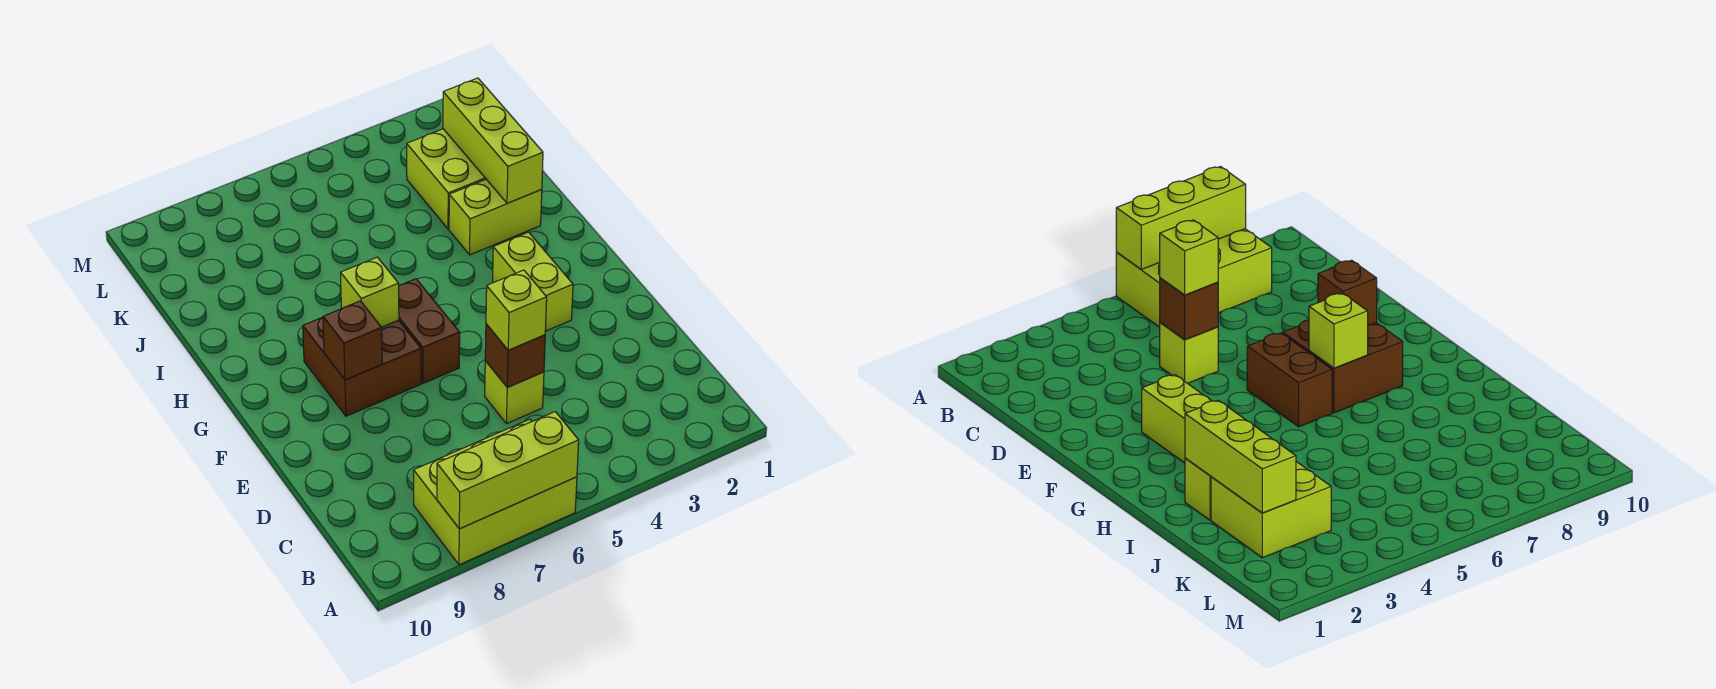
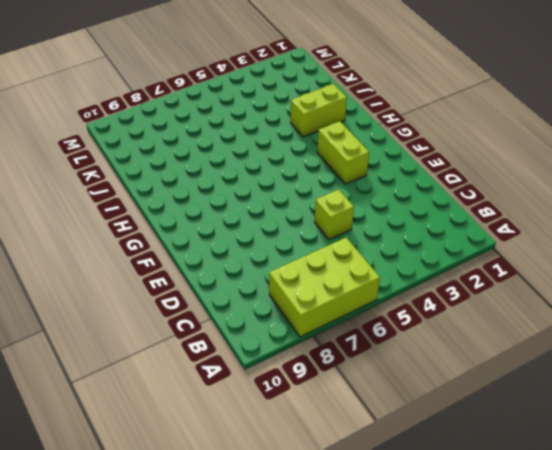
none -> brown 1x2 brick [399,279,460,383]
none -> brown 2x2 brick [303,317,421,416]
none -> lime 2x2 brick [407,129,486,229]

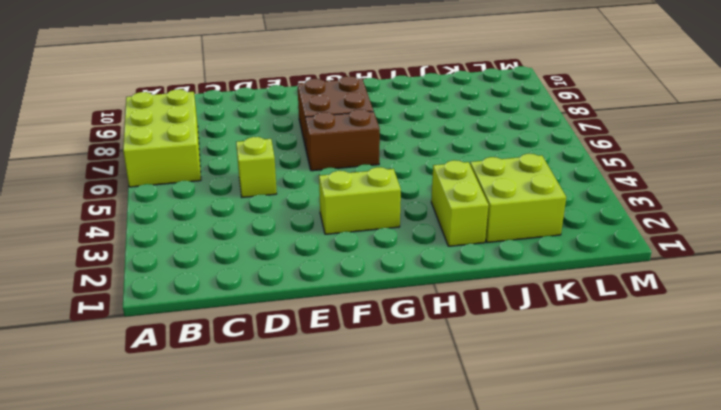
none -> lime 1x3 brick [437,412,579,529]
none -> brown 1x1 brick [485,324,545,387]
none -> brown 1x1 brick [323,301,382,380]

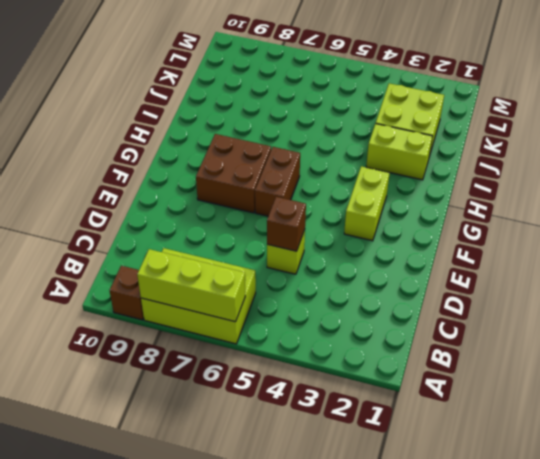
brown 1x1 brick [109,266,144,320] -> brown 1x1 brick moved to [323,301,382,380]
none -> lime 1x1 brick [341,257,399,327]
none -> lime 1x3 brick [443,78,543,203]
none -> lime 1x1 brick [486,270,547,350]

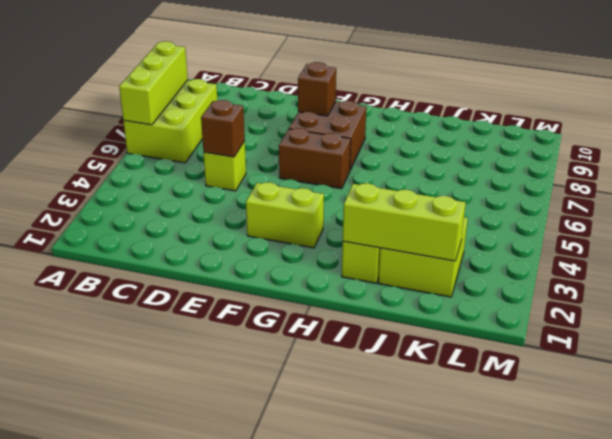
none -> lime 1x1 brick [341,257,399,327]
none -> lime 1x1 brick [486,270,547,350]

